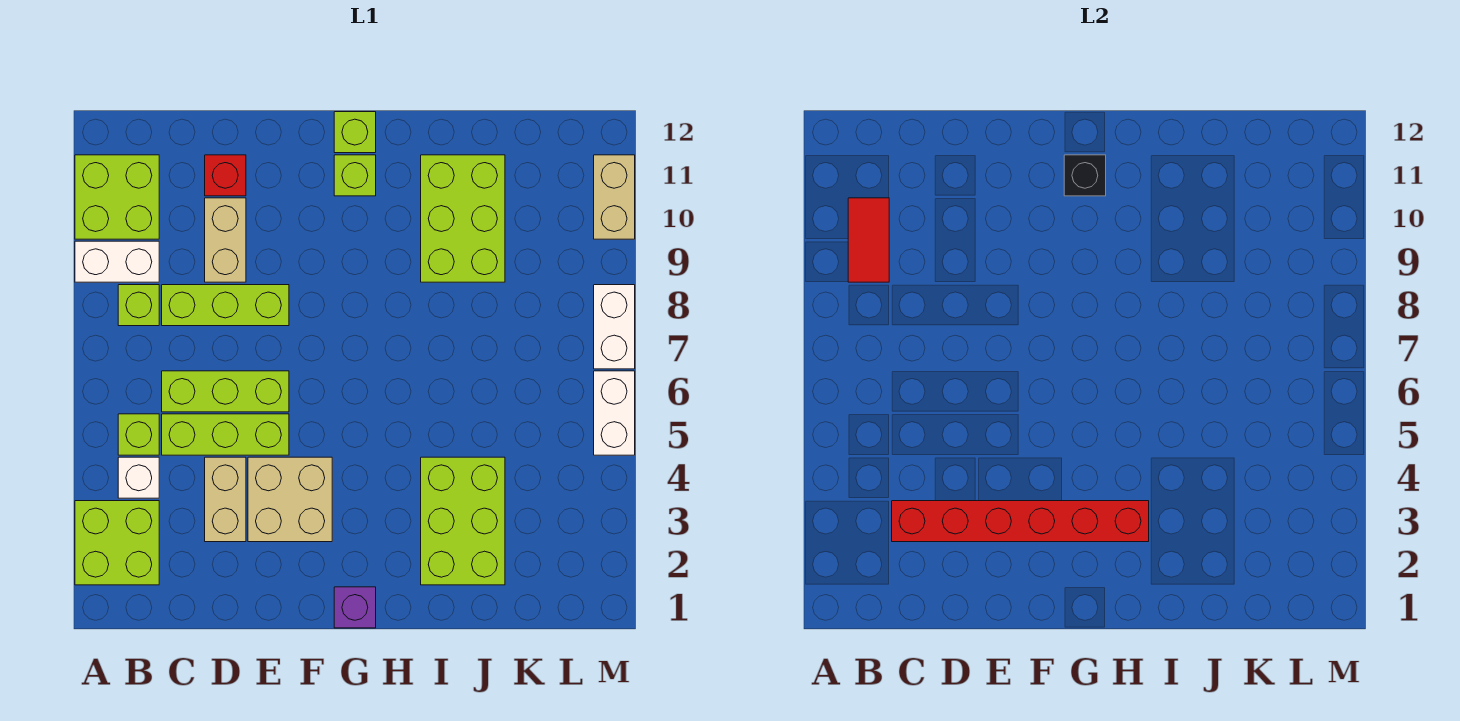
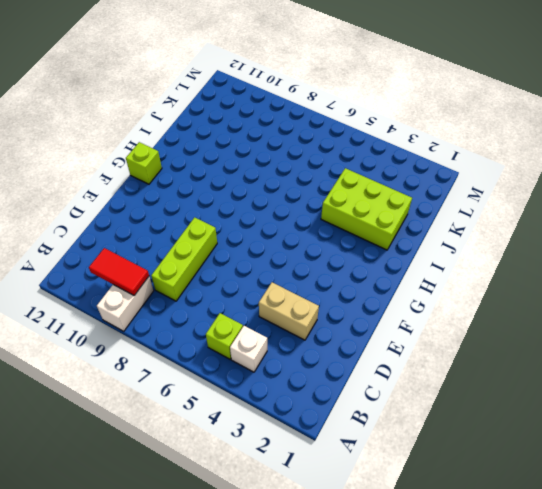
none -> lime 2x2 brick [75,501,159,585]
none -> lime 2x2 brick [75,155,159,239]
none -> lime 1x1 brick [118,285,159,326]

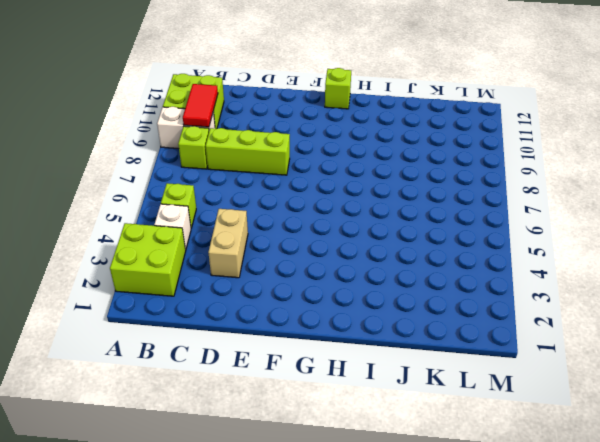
none -> lime 1x3 brick [162,414,289,455]
none -> lime 1x3 brick [162,371,289,412]
none -> tan 1x2 brick [205,198,246,282]

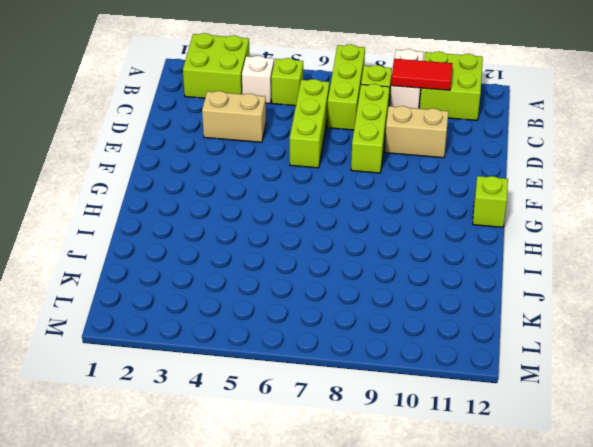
lime 1x3 brick [327,44,365,130] -> lime 1x3 brick moved to [162,414,289,455]
none -> red 1x1 brick [205,155,246,196]
none -> tan 2x2 brick [248,457,332,542]
none -> purple 1x1 brick [334,587,376,628]

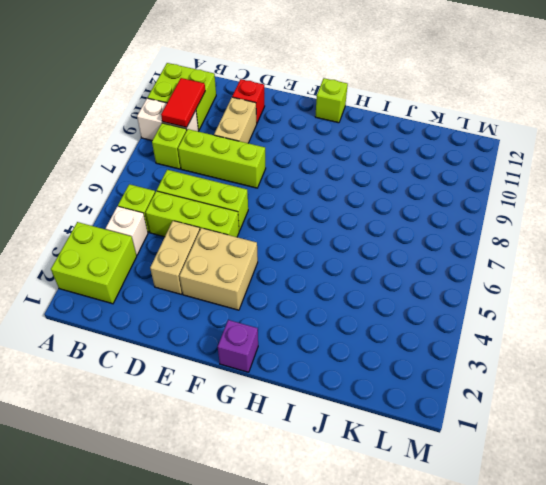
none -> lime 1x1 brick [334,155,376,196]
none -> lime 2x3 brick [421,457,505,585]
none -> lime 2x3 brick [421,155,505,282]

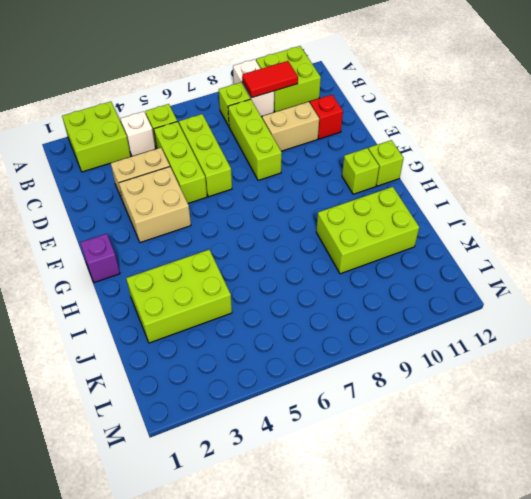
none -> white 1x2 brick [594,371,635,455]
none -> white 1x2 brick [594,285,635,369]
none -> tan 1x2 brick [594,155,635,239]

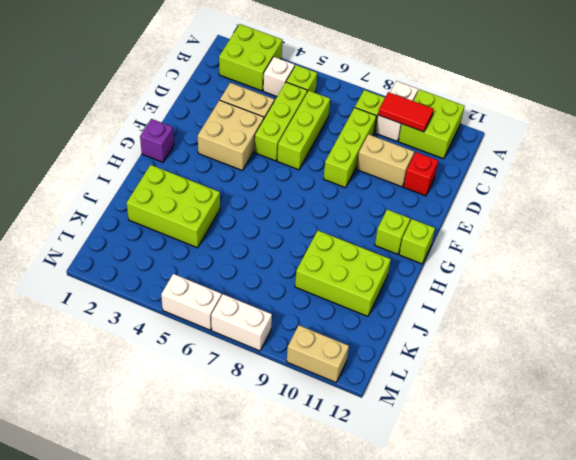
none -> red 1x6 brick [892,501,1149,542]
none -> black 1x1 brick [1064,155,1106,196]

